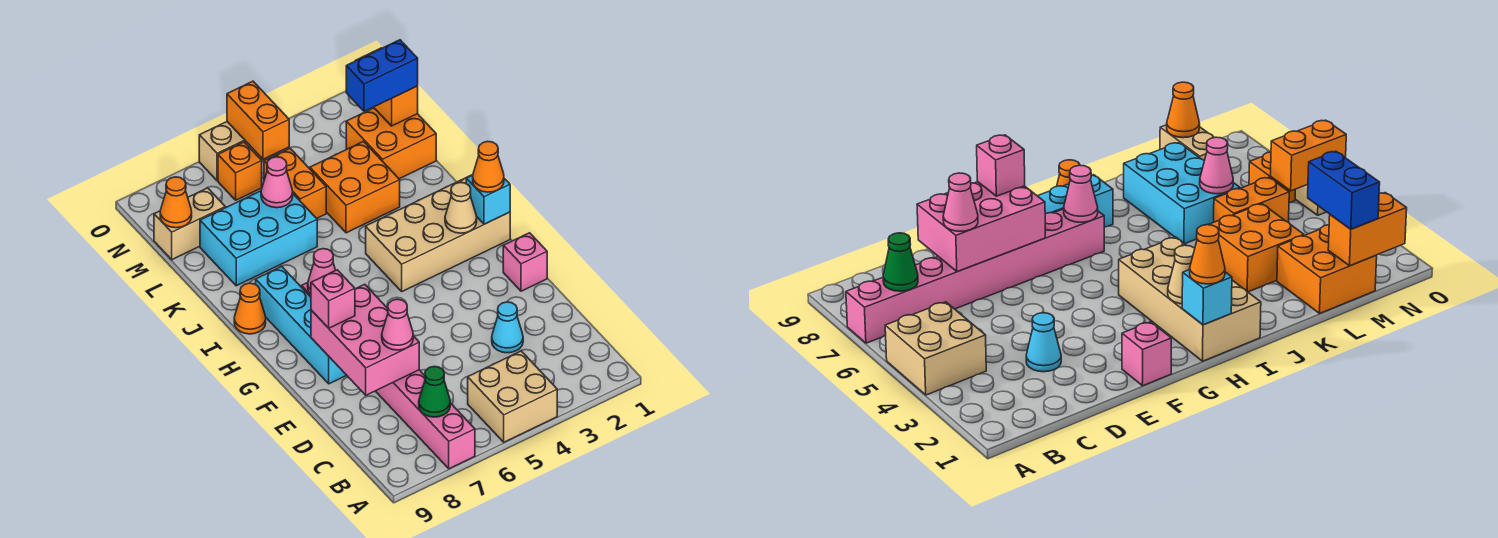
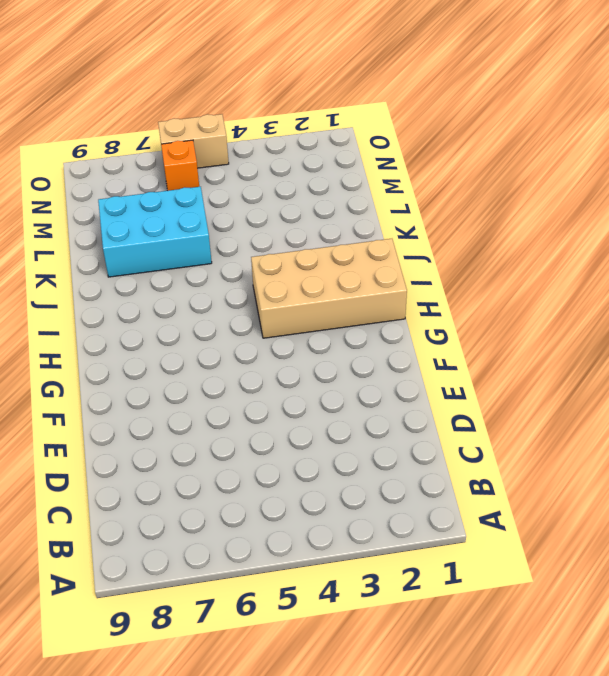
none -> tan 2x2 brick [468,351,557,442]
none -> pink 1x8 brick [302,283,475,469]
none -> cyan 1x1 cone [492,302,523,353]

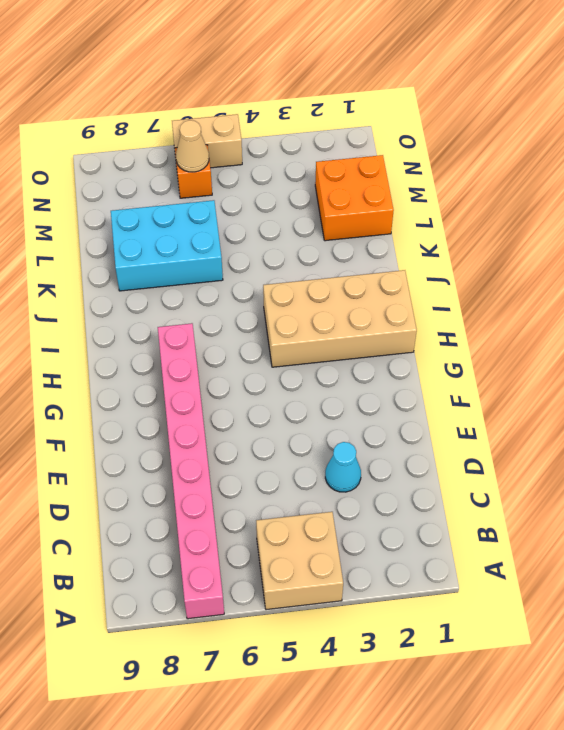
tan 1x1 cone [176,120,209,172] -> tan 1x1 cone moved to [445,182,477,233]
none -> pink 1x1 brick [503,233,547,291]
none -> cyan 1x4 brick [256,267,347,384]
none -> orange 1x1 cone [234,283,266,334]

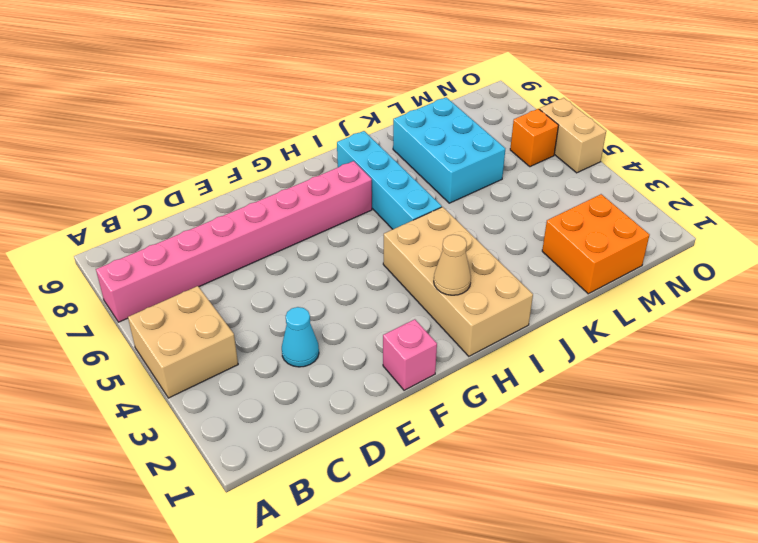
cyan 1x4 brick [337,131,442,229] -> cyan 1x4 brick turned to [256,267,347,384]
none -> orange 1x1 cone [234,283,266,334]
none -> orange 2x2 brick [310,142,400,233]
none -> orange 1x2 brick [264,148,326,218]

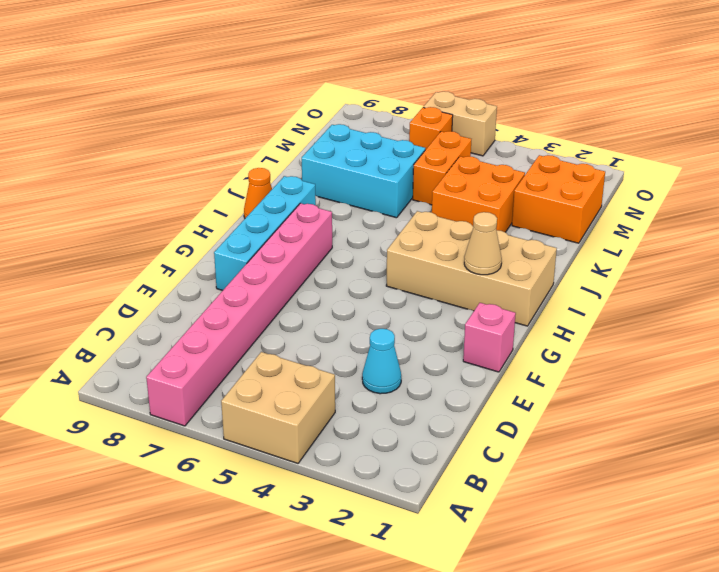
none -> tan 1x2 brick [154,188,225,260]
none -> green 1x1 cone [419,366,450,417]
none -> pink 2x3 brick [311,284,419,395]

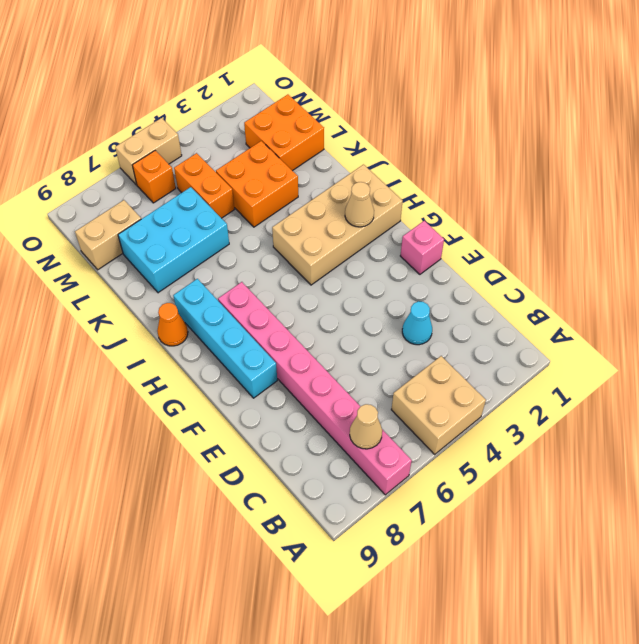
tan 1x1 cone [350,404,382,449] -> green 1x1 cone [419,366,450,417]
none -> pink 2x3 brick [311,284,419,395]
none -> cyan 1x1 brick [466,175,510,224]
none -> pink 1x1 cone [308,249,336,295]

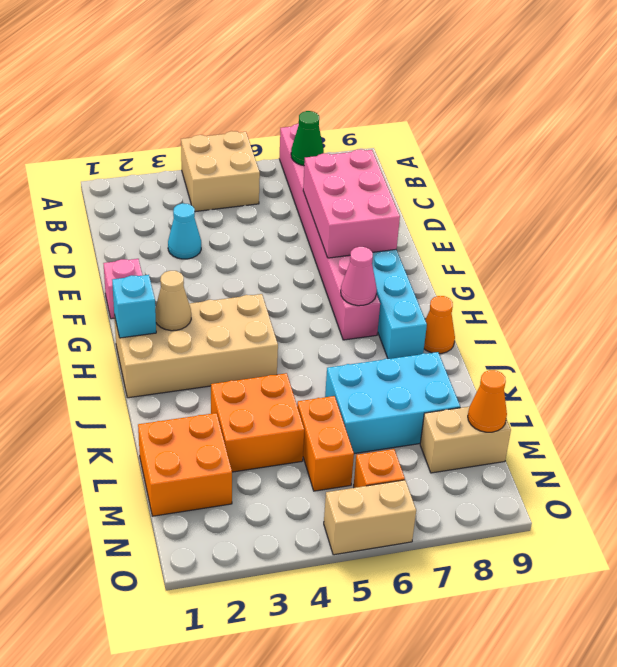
none -> pink 1x1 cone [261,157,293,208]
none -> orange 1x2 brick [355,48,418,126]
none -> orange 1x2 brick [227,81,289,159]

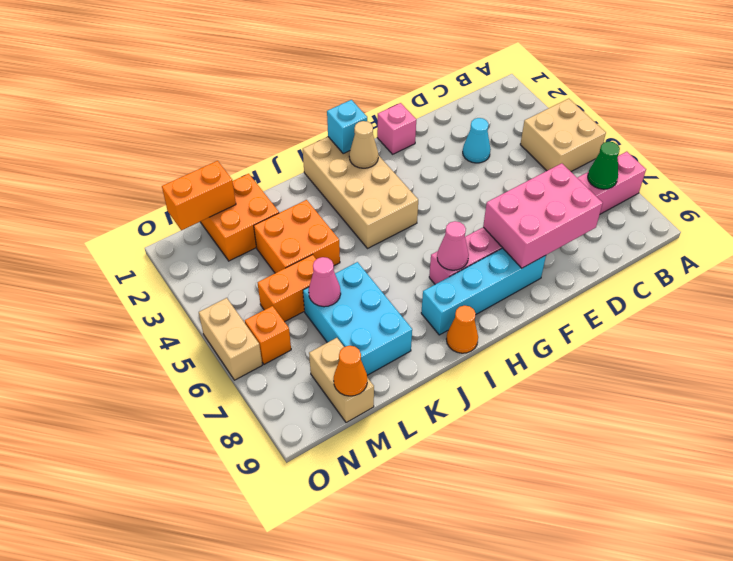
none -> orange 1x2 brick [227,81,289,159]
none -> pink 1x1 cone [382,299,413,350]
none -> pink 1x1 brick [311,270,355,328]

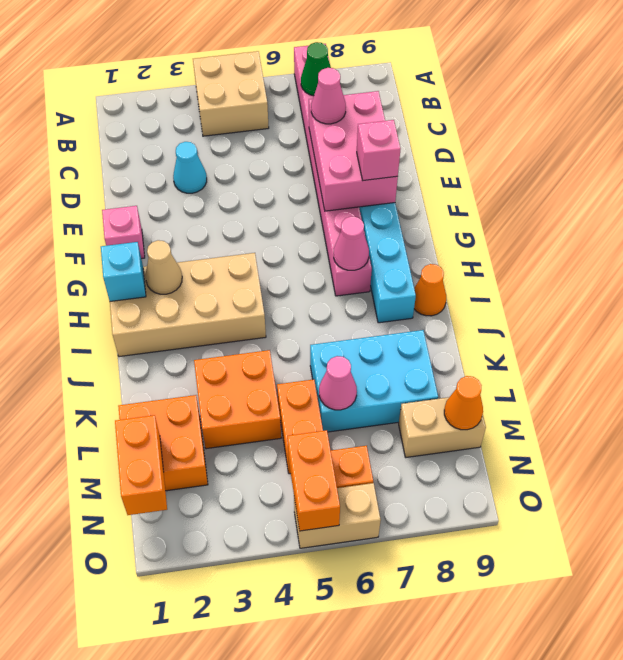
none -> orange 1x1 cone [473,141,504,192]
none -> blue 1x2 brick [346,40,418,111]

